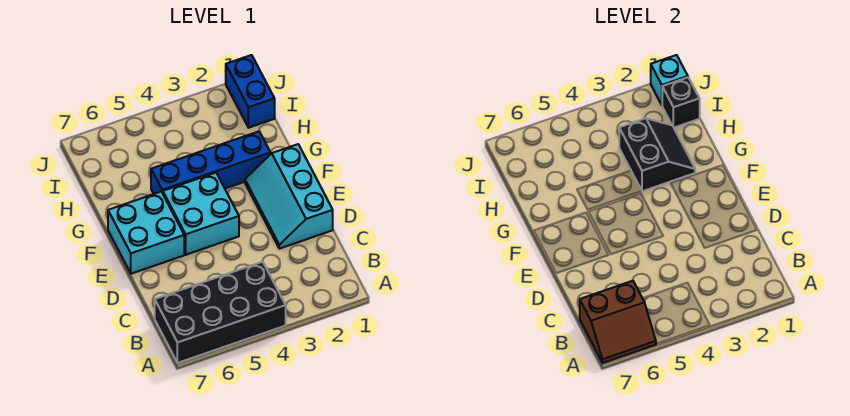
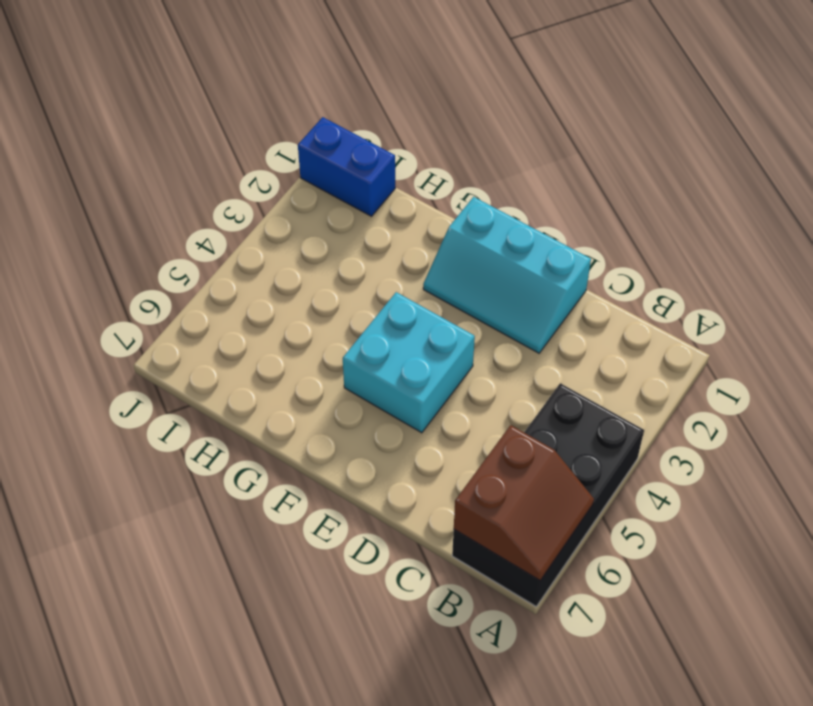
none -> cyan 2x2 brick [108,192,184,274]
none -> blue 1x4 brick [151,131,270,194]

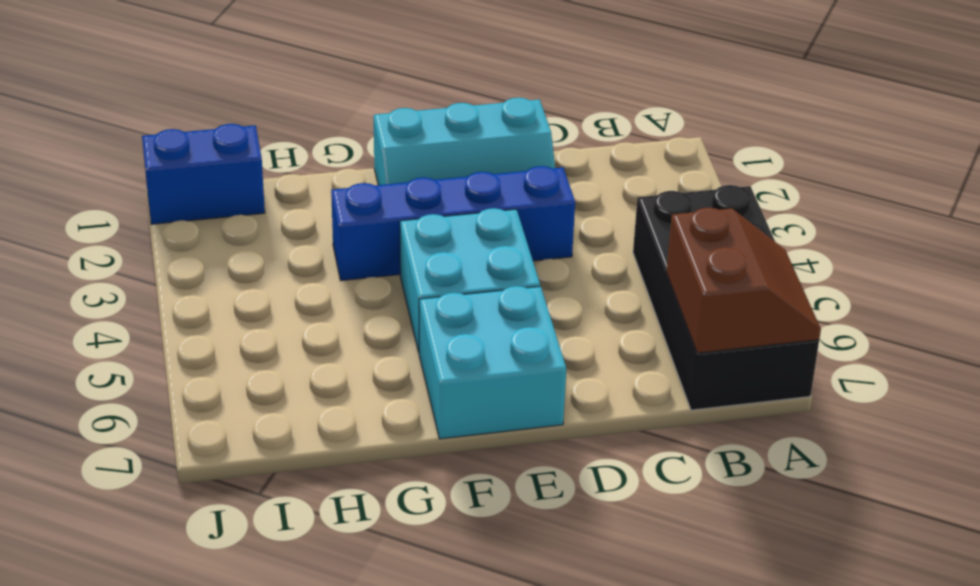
blue 1x4 brick [331,166,575,281] -> blue 1x4 brick turned to [151,131,270,194]
none -> black 2x2 slope [619,118,695,191]
none -> black 1x1 brick [662,77,700,128]

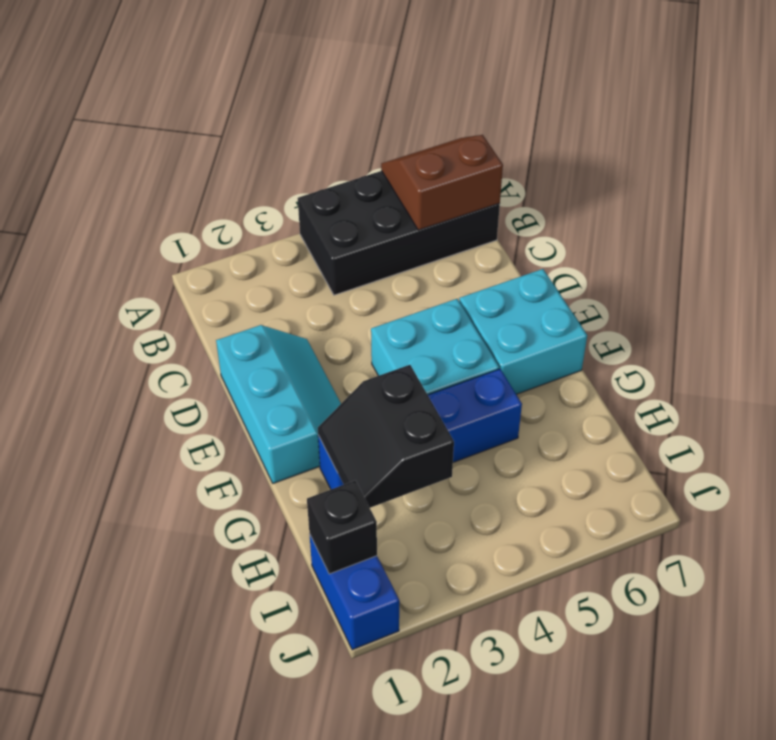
none -> cyan 1x1 brick [651,55,688,105]

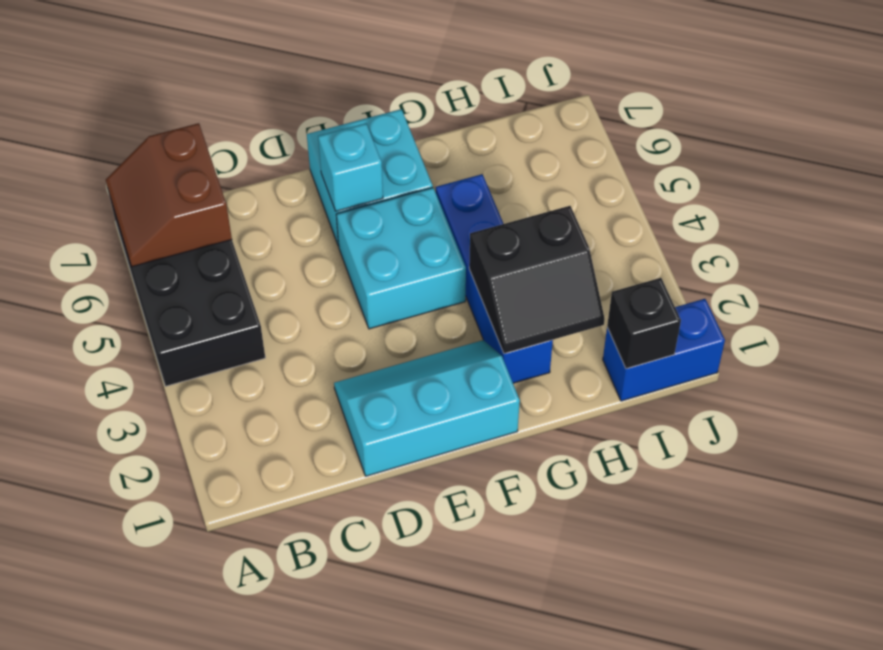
cyan 1x1 brick [318,123,383,211] -> cyan 1x1 brick moved to [651,55,688,105]

